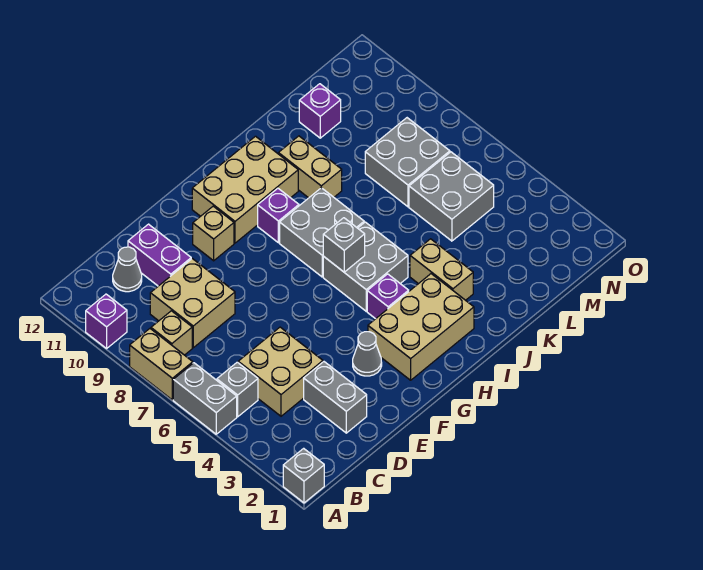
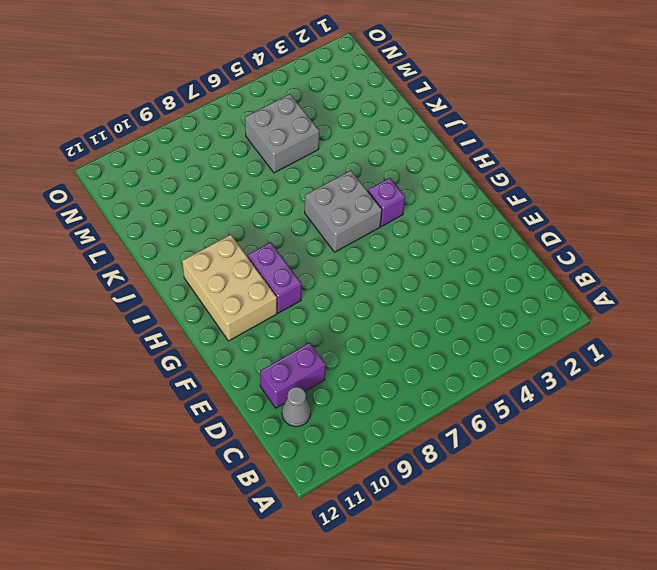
purple 1x2 brick [247,242,302,313] -> purple 1x1 brick [258,188,299,243]
none -> grey 1x1 brick [283,448,324,503]
none -> grey 1x2 brick [173,363,237,434]
none -> tan 1x2 brick [130,329,193,400]

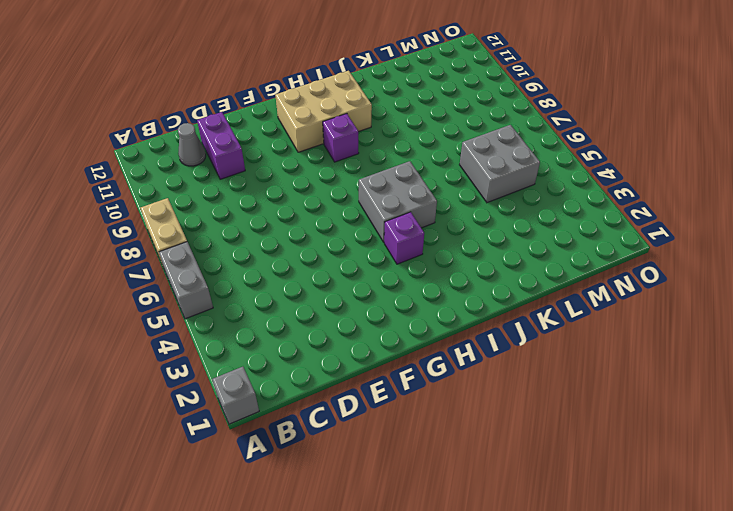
none -> purple 1x1 brick [86,294,127,348]
none -> grey 1x1 brick [217,362,258,417]
none -> tan 1x1 brick [151,311,192,355]

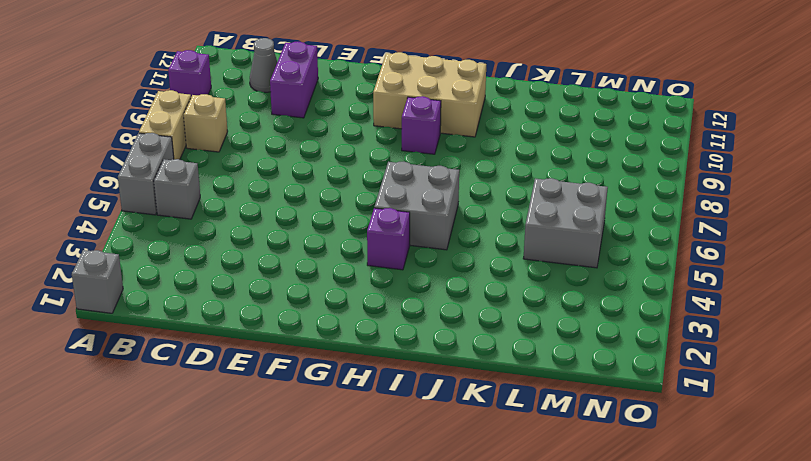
none -> tan 2x2 brick [238,327,323,416]
none -> tan 2x2 brick [150,259,235,348]
none -> grey 1x2 brick [304,362,367,433]

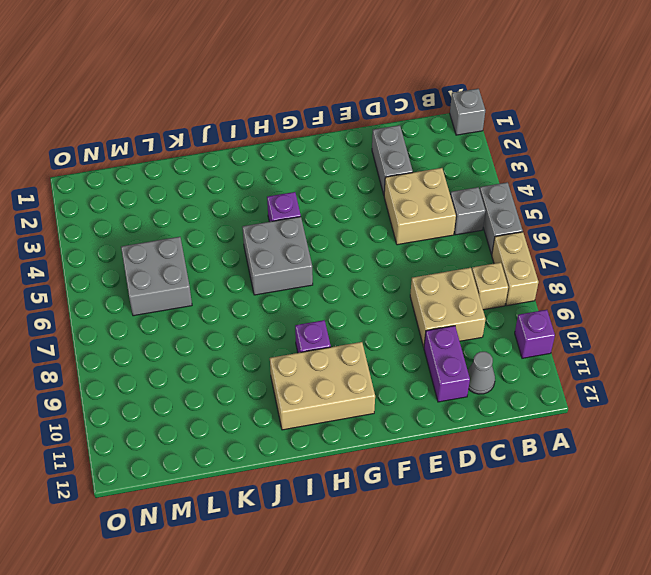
none -> grey 1x1 cone [353,332,382,376]
none -> tan 1x1 brick [193,206,234,261]
none -> tan 2x3 brick [368,274,474,380]

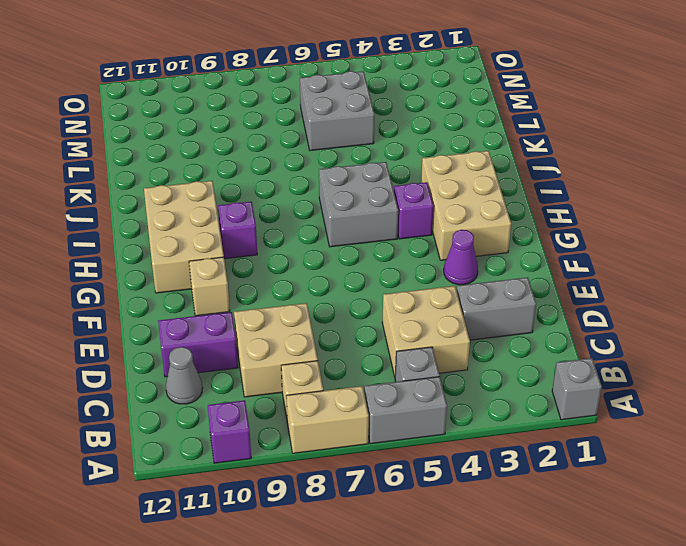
purple 1x1 cone [444,230,478,285] -> grey 1x1 cone [353,332,382,376]
none -> grey 2x2 brick [280,188,364,277]
none -> tan 1x2 brick [410,239,473,300]
none -> tan 1x2 brick [278,136,342,198]

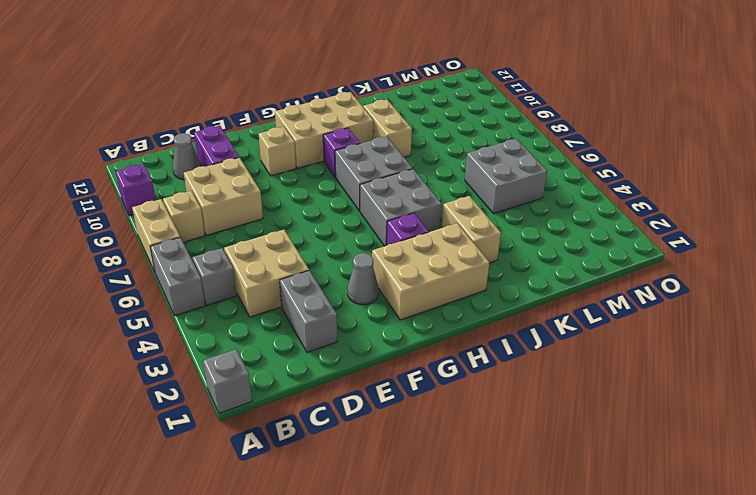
none -> grey 2x2 brick [365,118,450,207]
none -> purple 1x1 brick [299,84,341,138]
none -> grey 1x1 brick [323,218,365,272]

